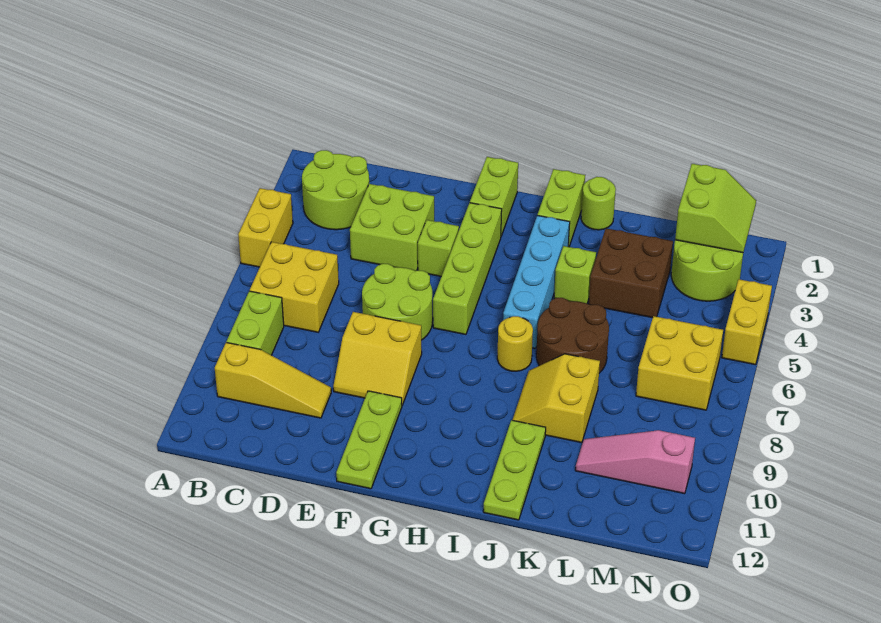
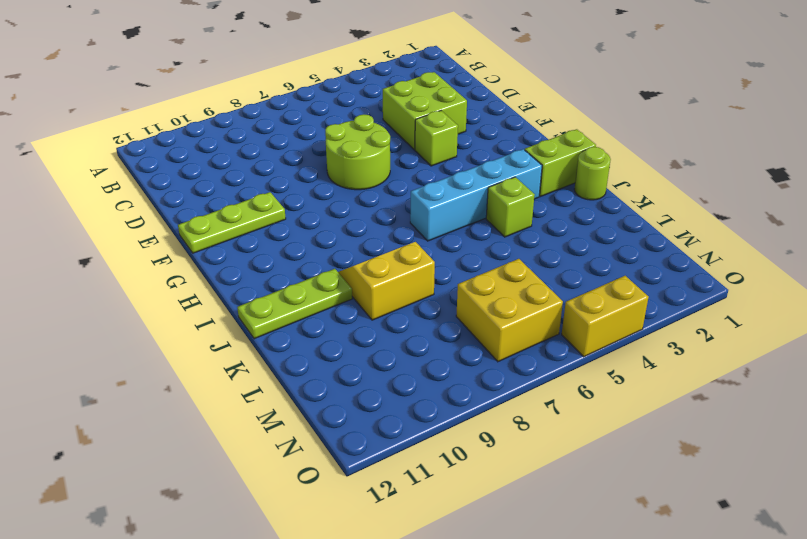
none -> yellow 1x2 brick [238,188,293,267]
none -> lime 2x2 round brick [302,150,369,230]
none -> yellow 2x2 brick [250,242,339,332]

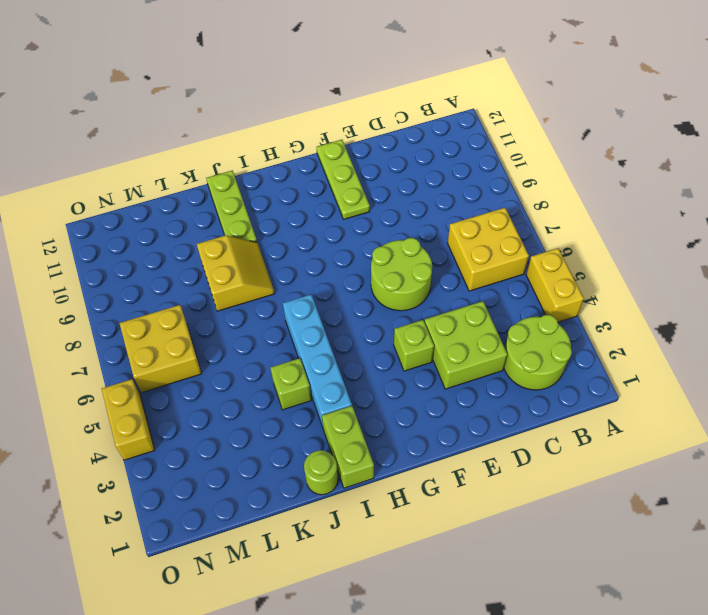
none -> lime 1x2 brick [226,291,284,355]
none -> yellow 1x3 slope [215,342,331,418]
none -> yellow 2x2 slope [333,312,422,405]

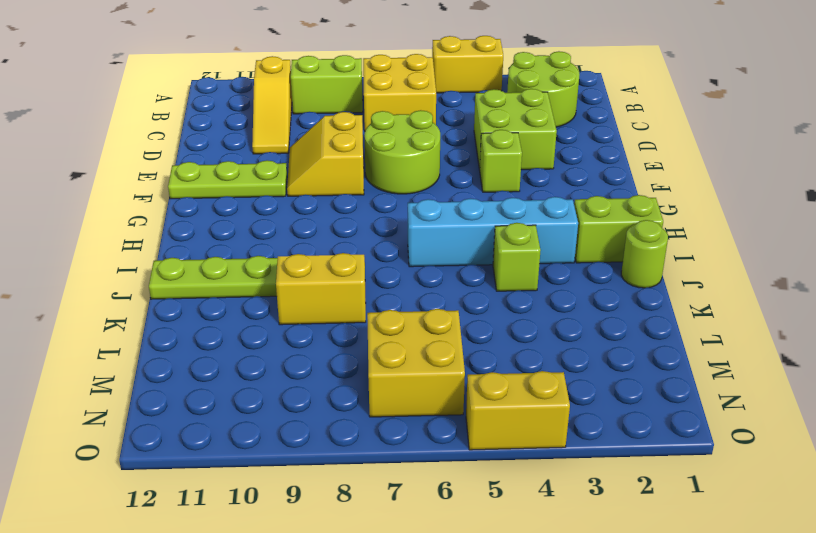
none -> lime 1x2 brick [470,157,518,236]
none -> lime 1x4 brick [433,203,502,335]
none -> yellow 1x1 round brick [497,316,533,371]

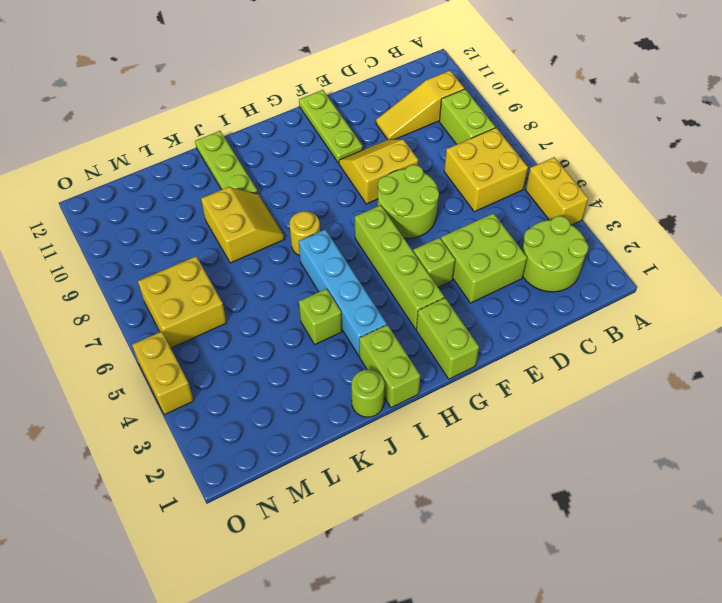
none -> brown 2x2 round brick [536,298,609,373]
none -> brown 2x2 brick [589,228,673,318]
none -> pink 1x3 slope [575,430,695,494]

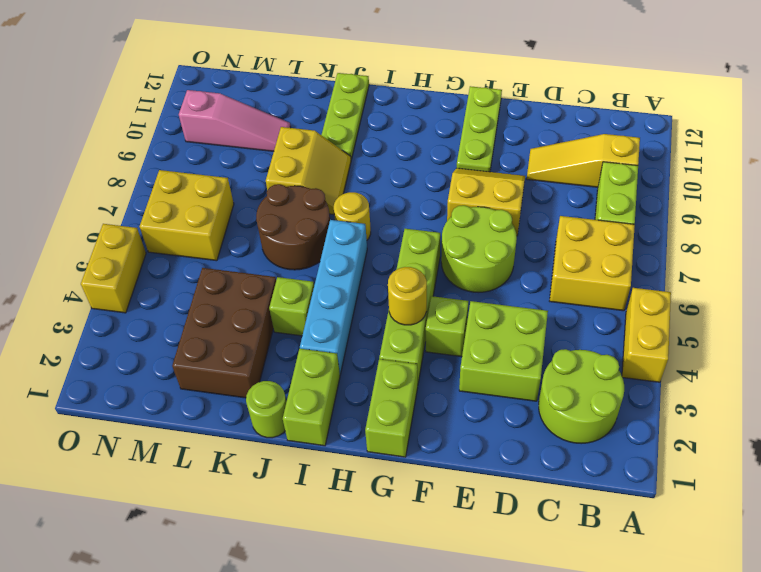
yellow 1x1 round brick [388,267,427,325] -> none
brown 2x3 brick [172,268,276,398] -> brown 2x2 brick [589,228,673,318]
none -> lime 2x2 round brick [671,240,743,301]
none -> lime 2x2 slope [675,164,756,253]

